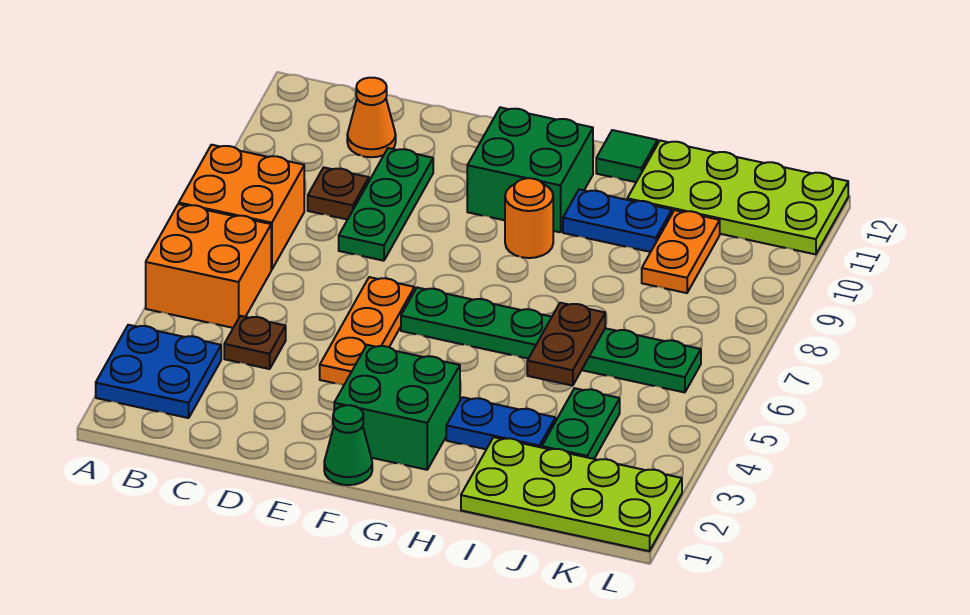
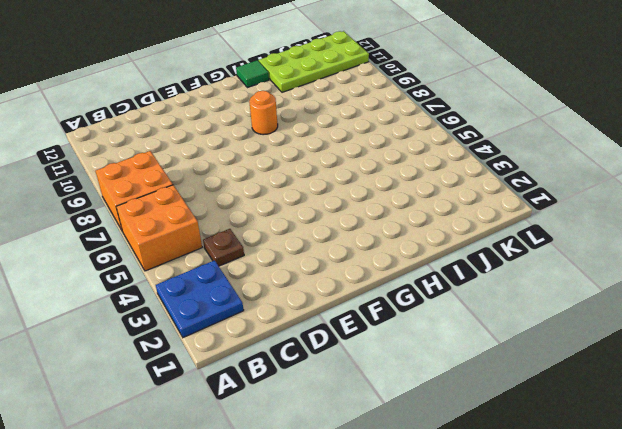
none -> brown 1x1 plate [308,167,369,220]
none -> orange 1x1 cone [347,78,396,157]
none -> green 1x3 plate [339,148,433,261]

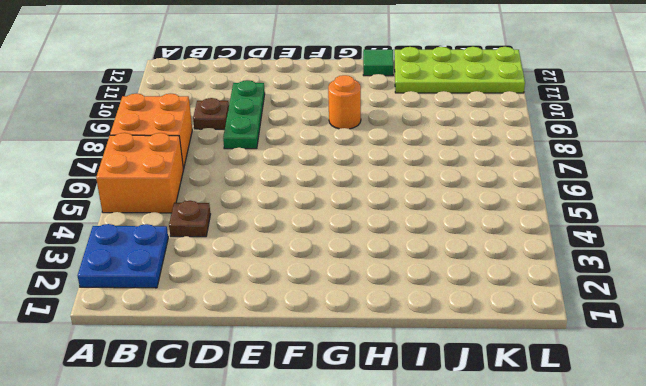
none -> orange 1x1 cone [347,78,396,157]
none -> orange 1x3 plate [320,277,414,385]
none -> green 1x1 cone [324,405,372,485]

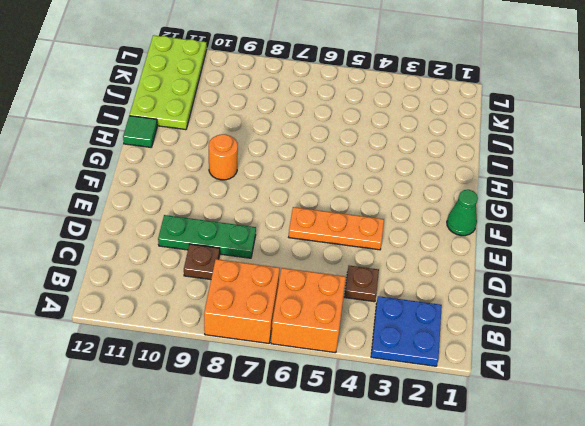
none -> orange 1x1 cone [347,78,396,157]
none -> green 2x2 brick [334,345,460,470]
none -> green 1x6 plate [401,288,701,392]

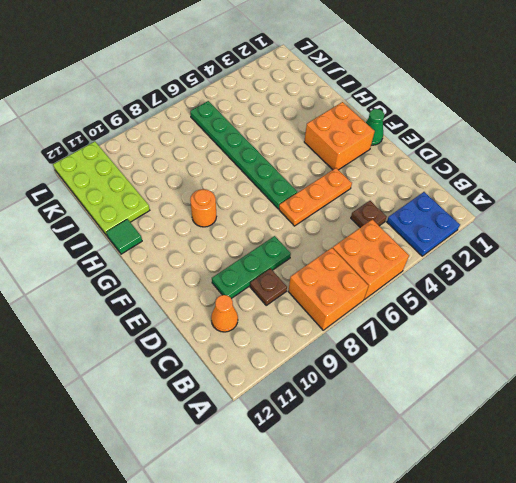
orange 2x2 brick [304,102,375,170] -> green 2x2 brick [334,345,460,470]
none -> green 2x2 brick [467,107,593,232]
none -> blue 1x2 plate [446,397,555,449]
none -> blue 1x2 plate [563,190,672,252]

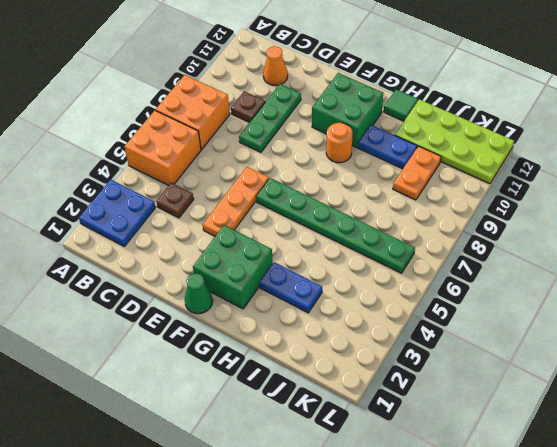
none -> lime 2x4 plate [461,437,682,551]
none -> green 1x2 plate [542,388,620,459]
none -> brown 1x2 plate [527,303,605,386]

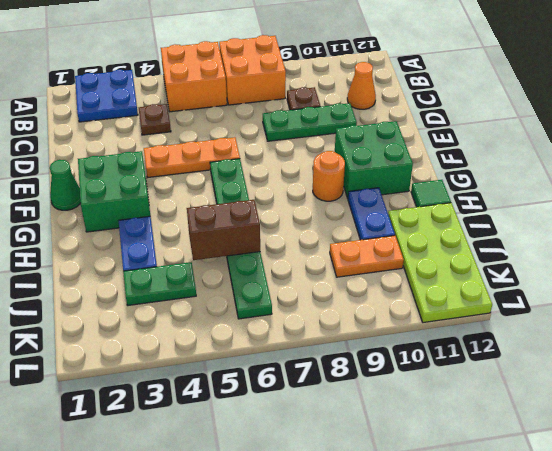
brown 1x2 brick [187,200,260,260] -> brown 1x2 plate [527,303,605,386]
none -> lime 2x4 plate [461,437,682,551]

